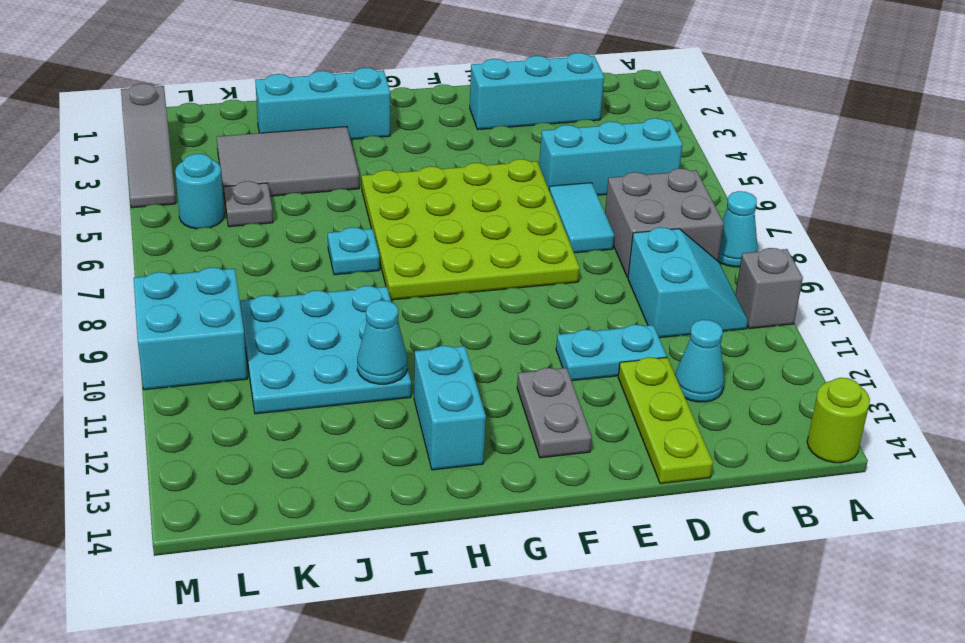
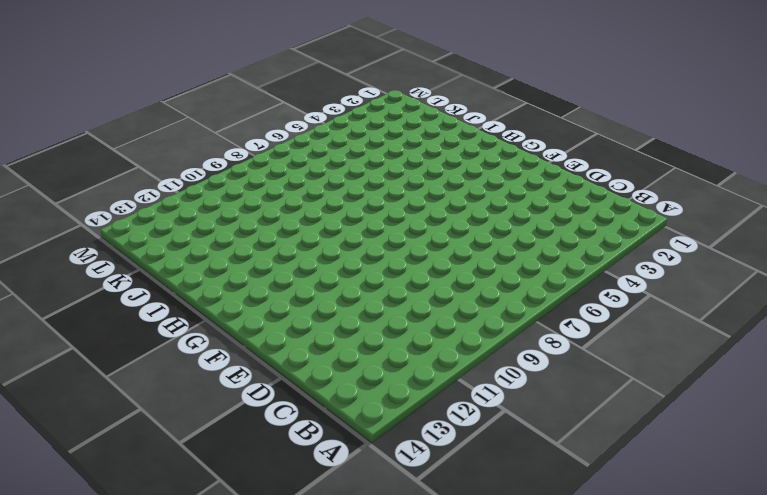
none -> cyan 1x1 cone [718,191,758,267]
none -> grey 1x1 brick [735,248,803,329]
none -> lime 1x1 round brick [807,378,870,463]

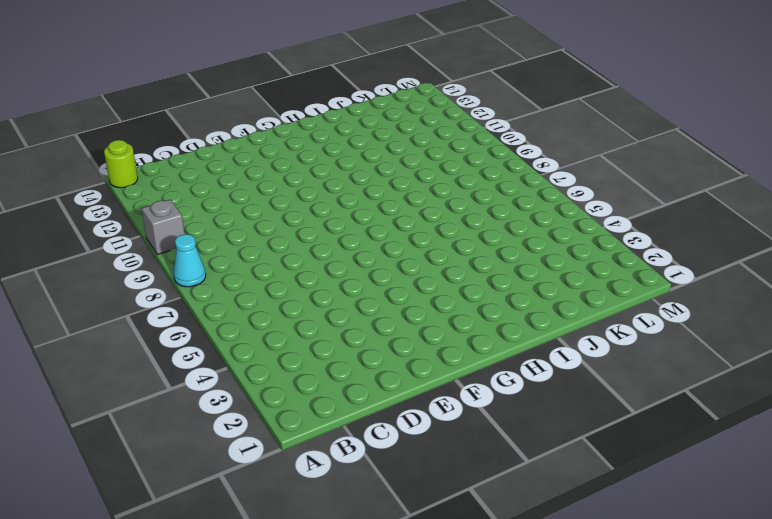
none -> cyan 1x3 brick [539,118,683,195]
none -> grey 2x2 brick [605,168,724,278]
none -> cyan 2x2 slope [628,227,748,338]

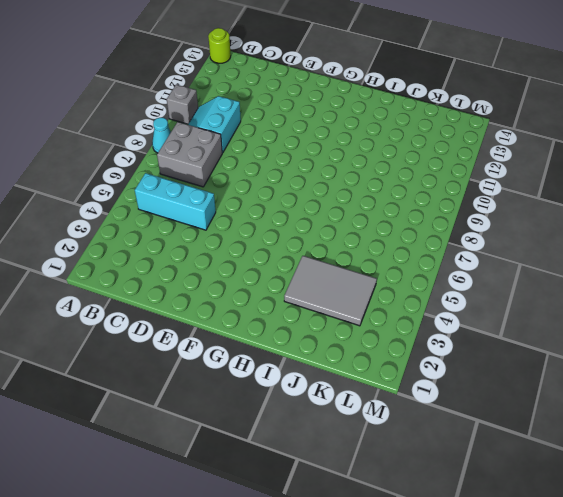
none -> cyan 1x3 brick [470,53,604,130]
none -> cyan 1x1 cone [675,320,724,402]
none -> cyan 1x2 tile [549,183,614,253]

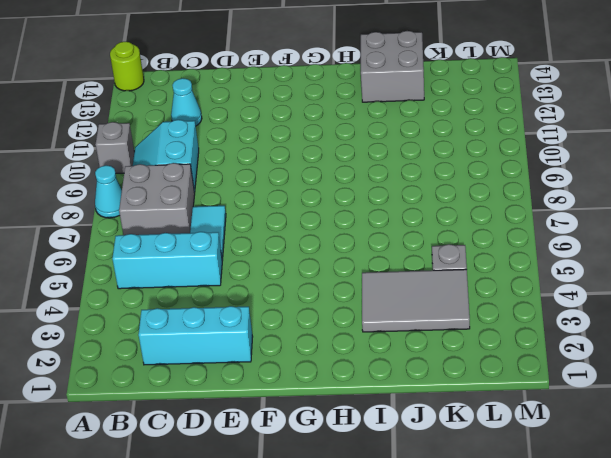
grey 2x2 brick [361,31,424,102] -> none
none -> cyan 1x2 plate [556,325,667,381]
none -> lime 1x3 plate [618,357,713,484]
none -> lime 4x4 plate [362,159,580,300]

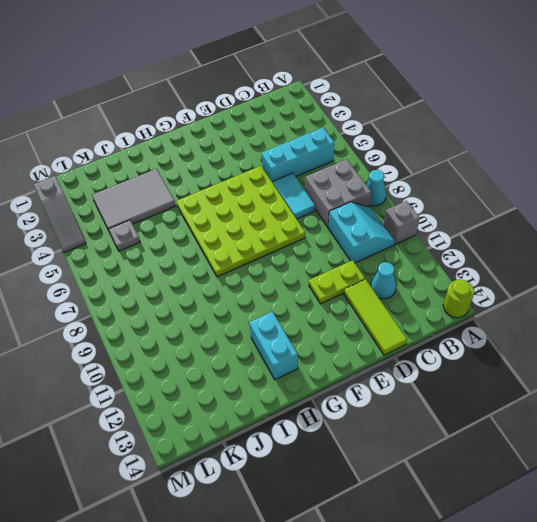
lime 1x2 plate [309,260,365,304] -> cyan 1x2 plate [556,325,667,381]
lime 1x3 tile [344,279,407,355] -> lime 1x3 plate [618,357,713,484]
none -> cyan 1x3 brick [470,53,604,130]
none -> grey 1x2 plate [517,368,592,458]
none -> cyan 1x3 brick [255,68,390,139]

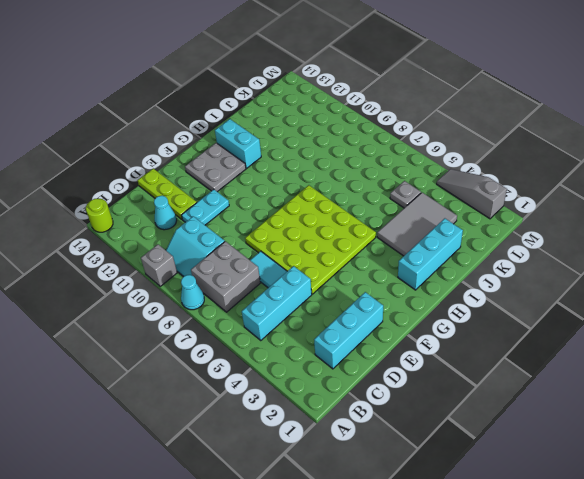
grey 2x2 plate [185,143,246,192] -> grey 1x2 plate [517,368,592,458]
none -> cyan 1x1 plate [328,227,380,275]
none -> cyan 3x3 plate [240,286,411,414]
none -> cyan 1x1 round brick [175,154,224,229]

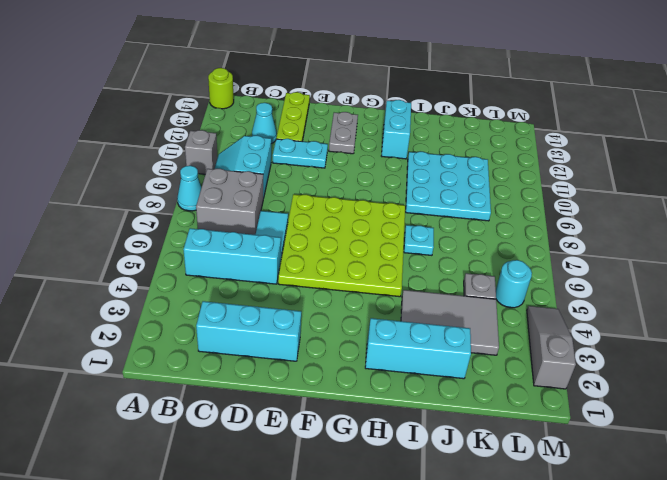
none -> cyan 2x2 brick [134,267,247,390]
none -> cyan 1x1 cone [357,300,407,384]

